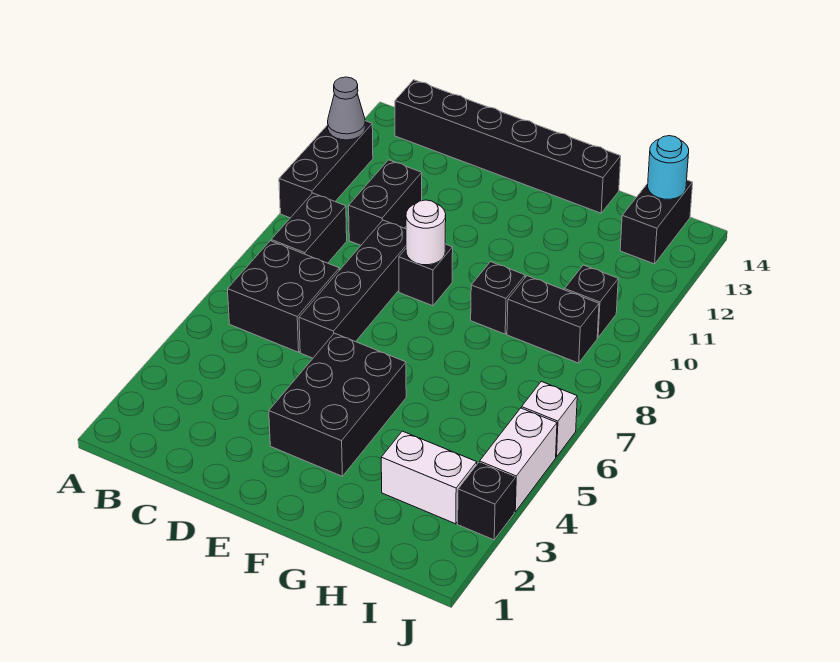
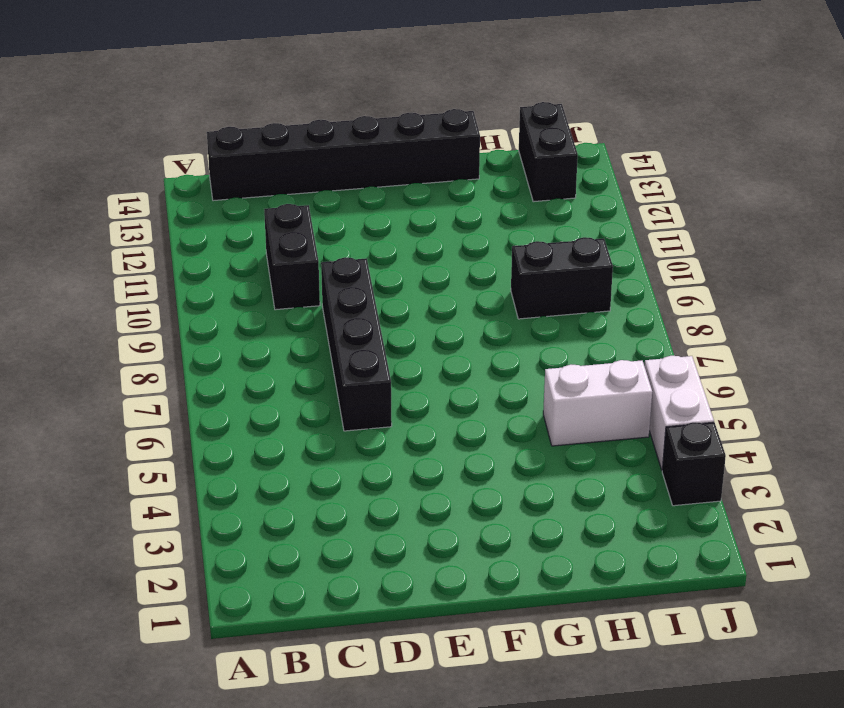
white 1x2 brick [543,360,652,446] -> white 1x2 brick moved to [381,431,477,524]
none -> black 1x3 brick [279,121,373,218]
none -> black 2x2 brick [228,241,339,352]
none -> black 1x2 brick [271,193,347,263]

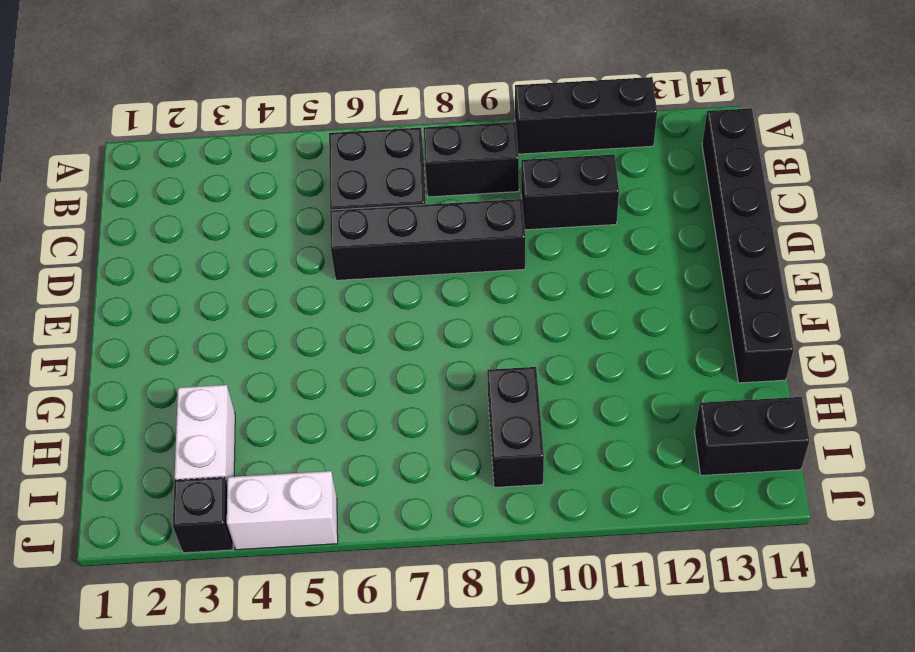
none -> black 2x3 brick [269,333,406,476]
none -> black 1x1 brick [399,244,453,306]
none -> black 1x1 brick [471,262,525,334]

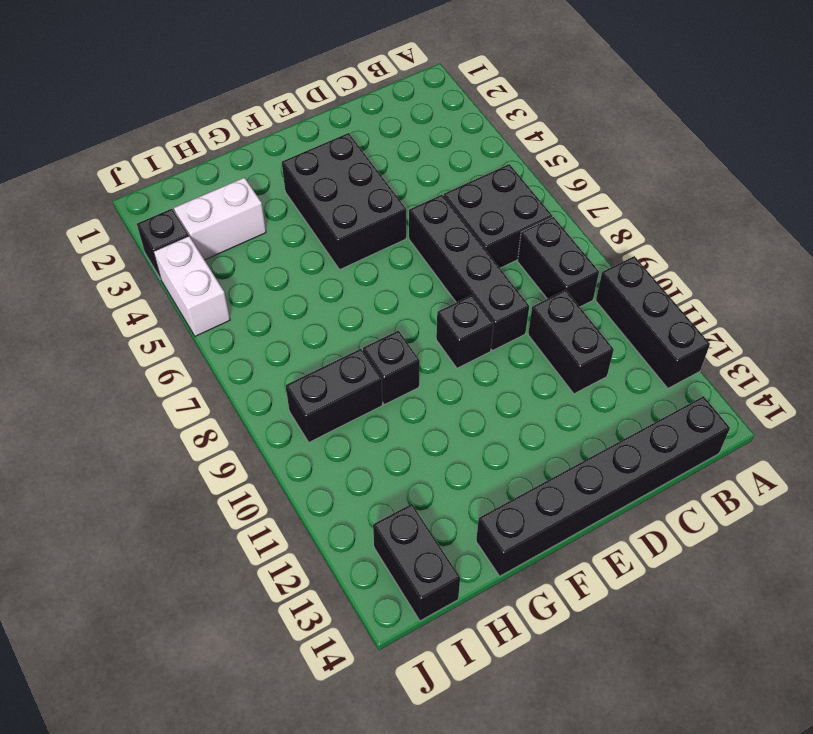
none -> black 1x1 brick [565,265,618,338]
none -> white 1x1 brick [522,381,577,457]
none -> grey 1x1 cone [328,77,365,140]

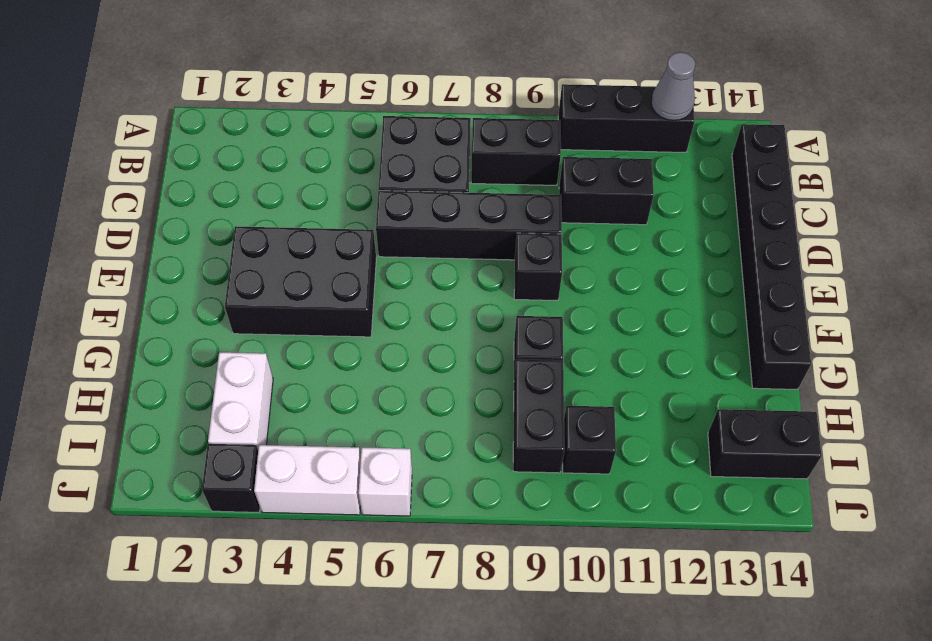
none -> white 1x1 round brick [406,200,446,265]
none -> cyan 1x1 round brick [648,136,689,199]

